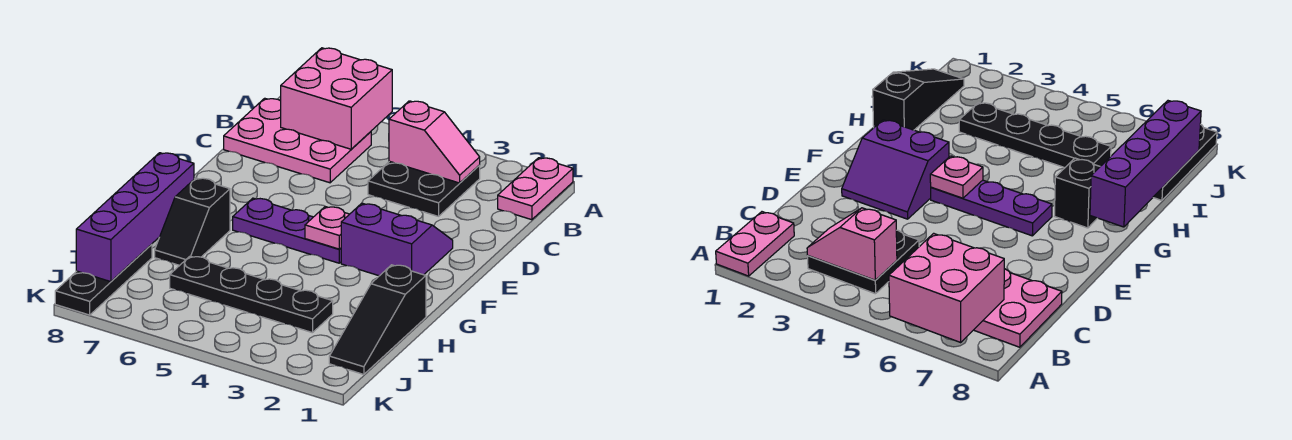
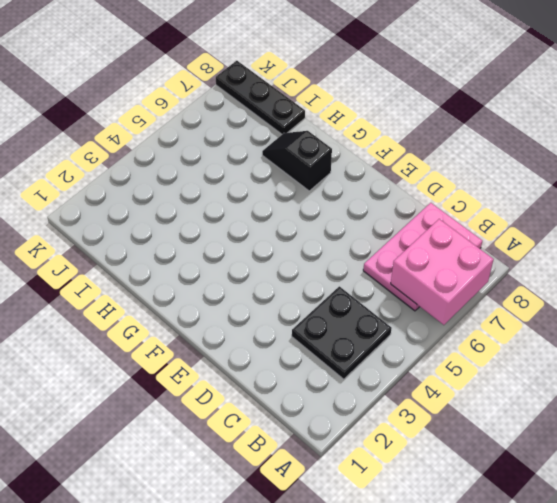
none -> pink 1x2 plate [498,158,573,220]
none -> purple 2x2 slope [341,203,453,276]
none -> purple 1x3 plate [233,198,341,263]

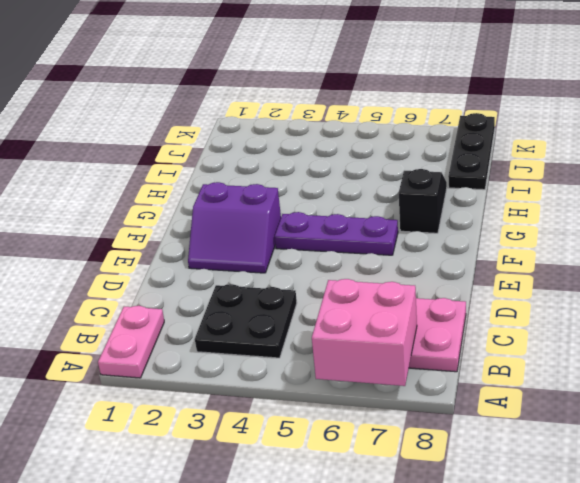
none -> black 1x3 slope [329,265,426,374]
none -> black 1x4 plate [170,256,333,333]
none -> pink 1x2 slope [389,101,480,183]

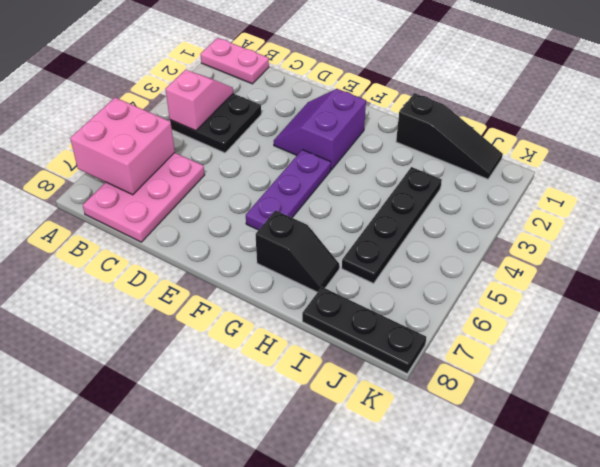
none -> pink 1x1 plate [305,207,349,249]
none -> purple 1x4 brick [76,153,194,282]

